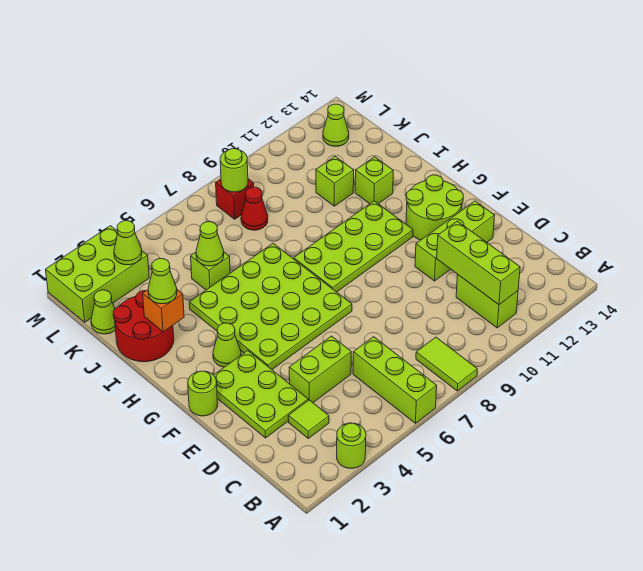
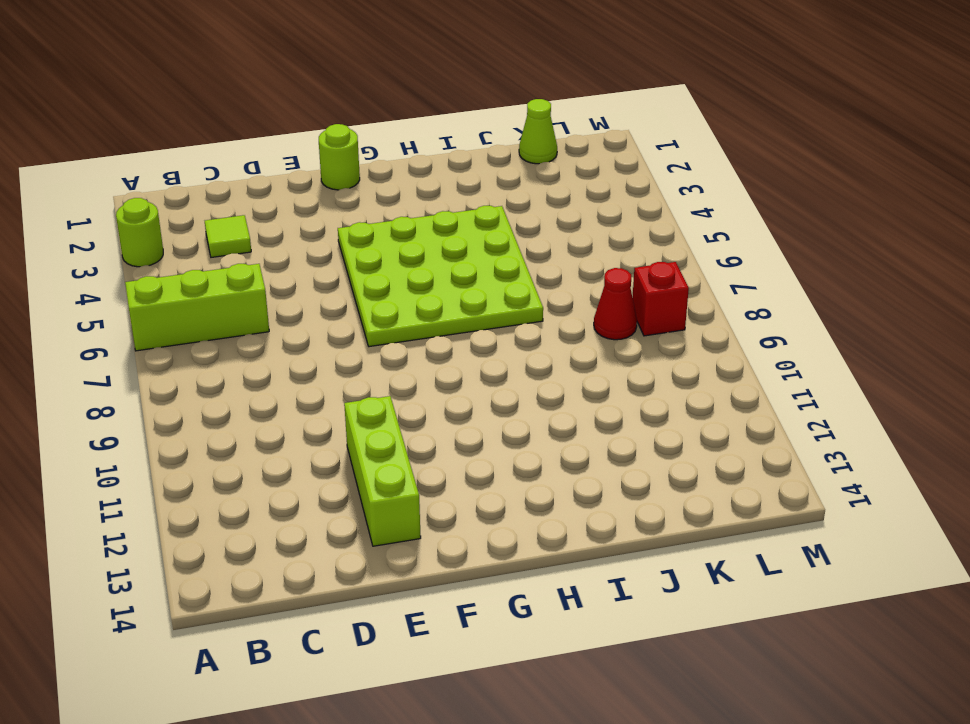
none -> lime 1x2 tile [416,337,477,391]
none -> lime 1x2 brick [456,275,518,328]
none -> lime 2x3 plate [214,351,308,438]

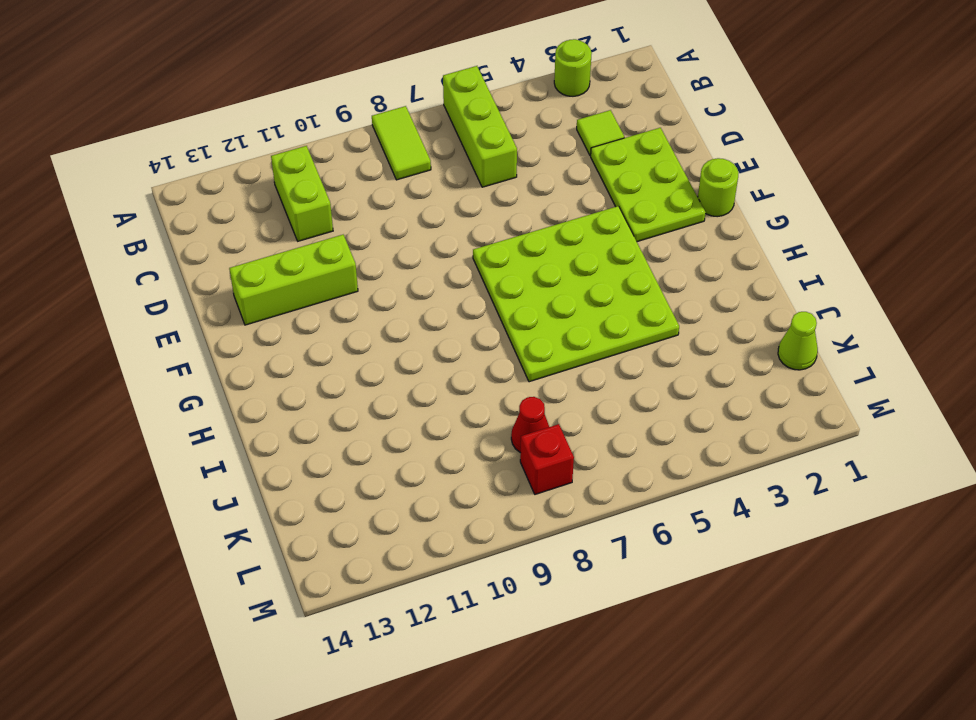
none -> lime 1x2 brick [289,336,351,402]
none -> lime 2x2 round brick [406,175,463,240]
none -> lime 1x1 cone [213,323,241,367]

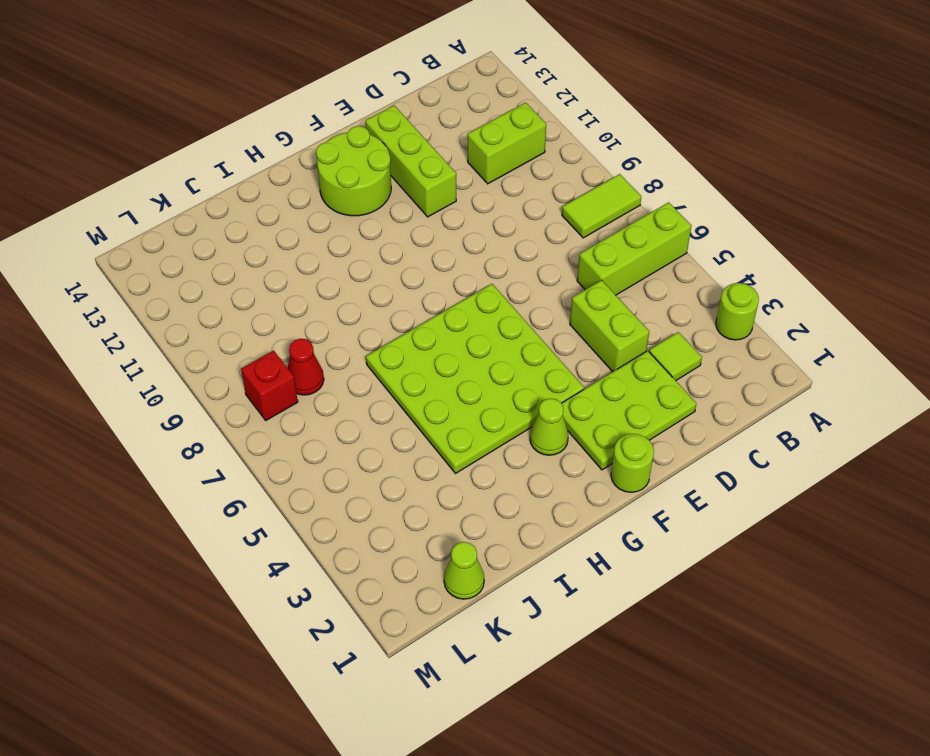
none -> lime 2x4 plate [294,201,413,292]
none -> red 2x2 round brick [113,291,174,362]
none -> lime 1x1 brick [355,157,393,204]

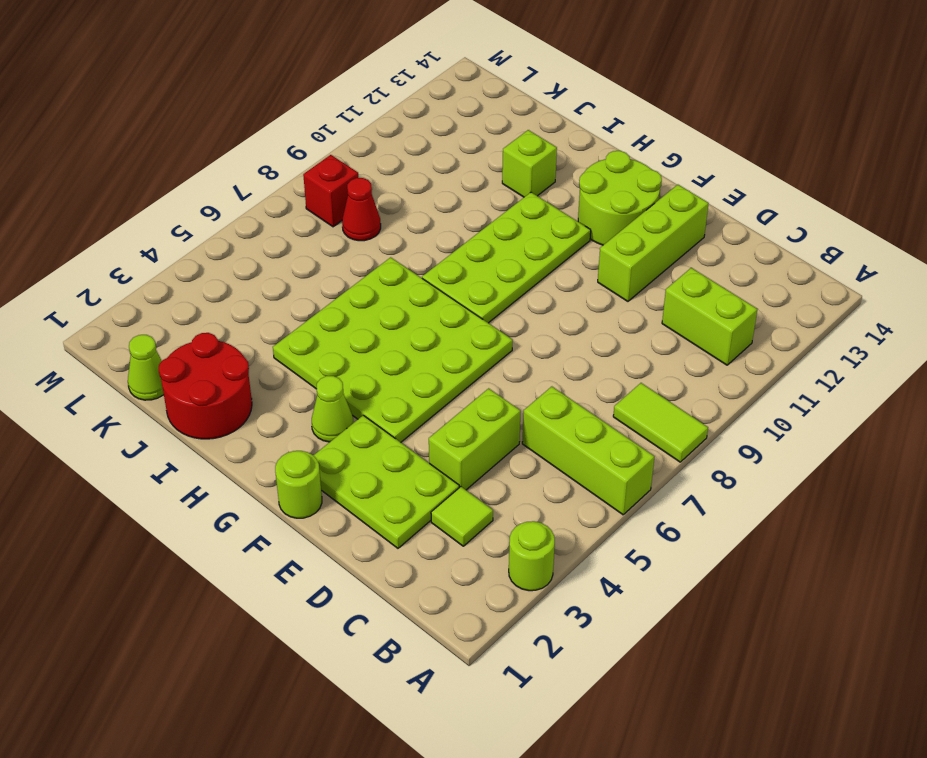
none -> lime 1x1 brick [191,252,230,290]
none -> lime 1x1 brick [316,157,354,206]
none -> lime 2x3 brick [45,226,149,322]

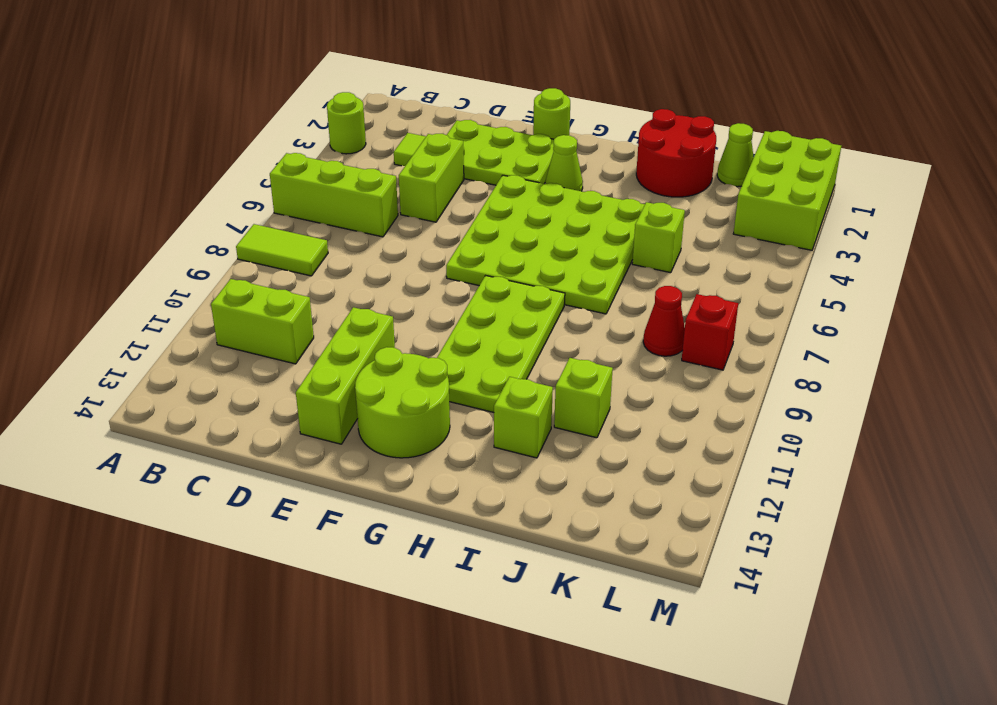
none -> lime 1x1 cone [323,104,349,146]
none -> lime 1x3 brick [437,221,520,305]
none -> orange 1x1 brick [143,289,184,332]

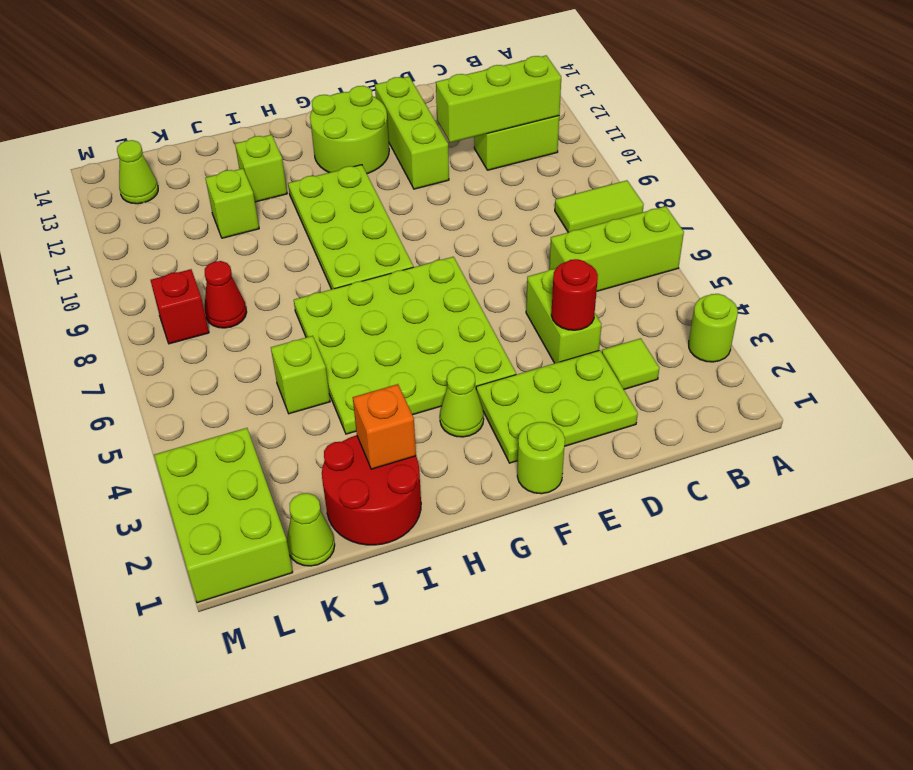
red 1x1 round brick [551,259,598,330] -> none
none -> lime 1x1 cone [196,222,224,266]
none -> lime 1x1 cone [114,221,142,265]
none -> lime 1x1 round brick [220,149,248,192]

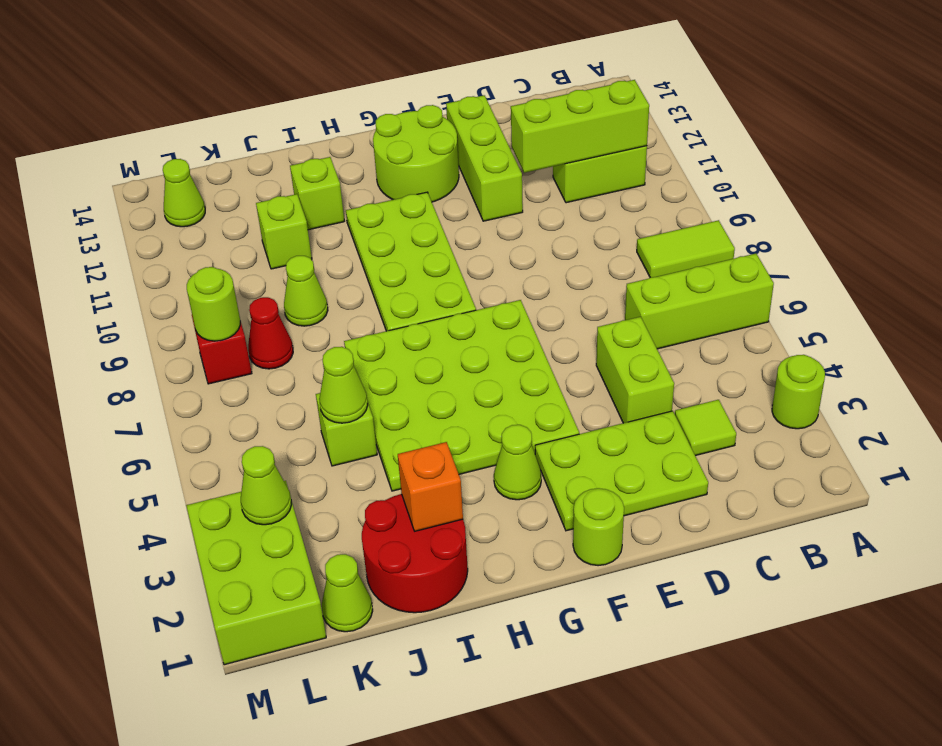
lime 1x1 cone [284,256,328,326] -> lime 1x1 cone moved to [148,259,177,304]

